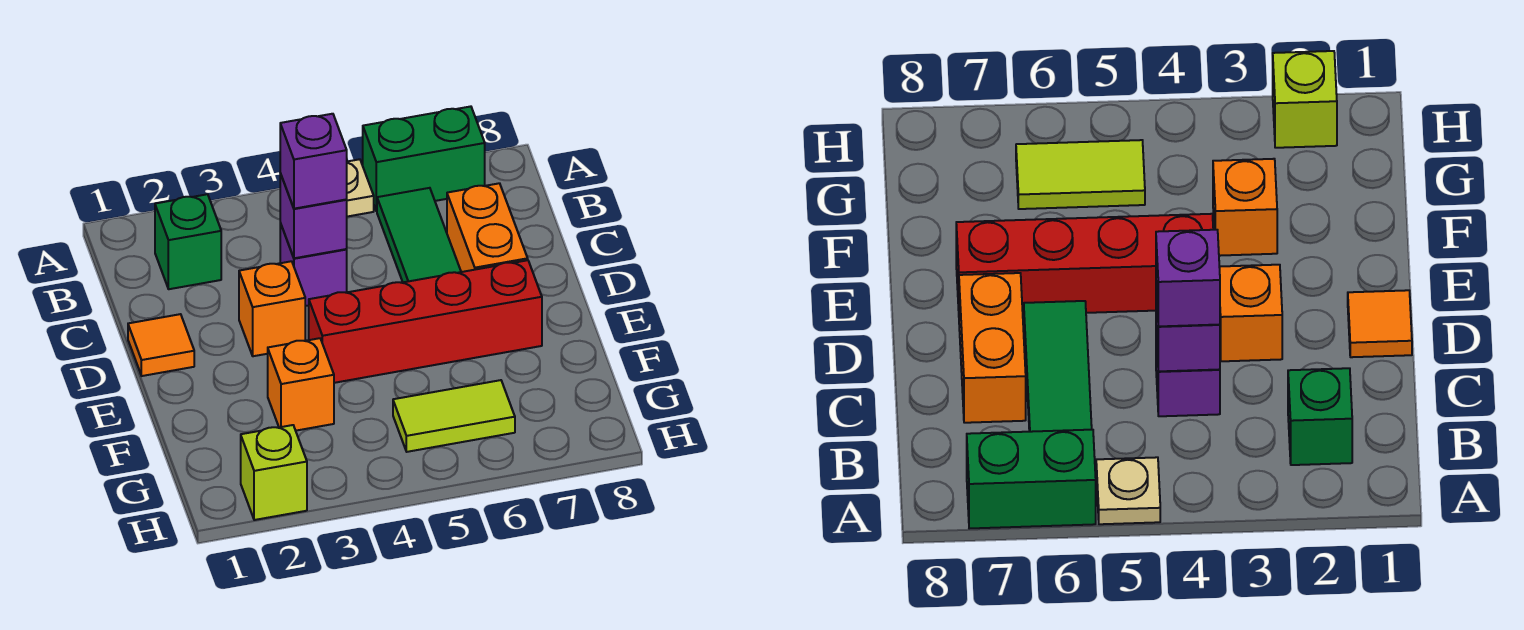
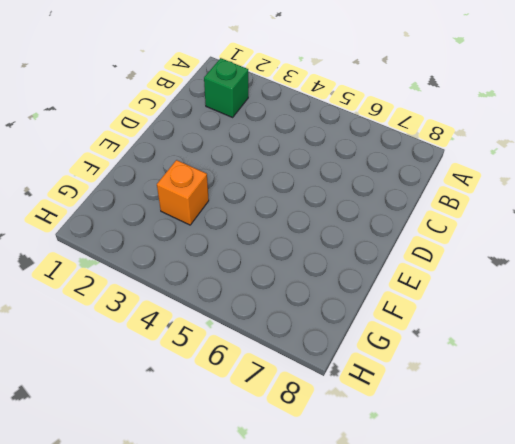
none -> tan 1x1 plate [347,159,374,217]
none -> green 1x2 brick [363,106,485,211]
none -> green 1x3 tile [377,188,461,282]

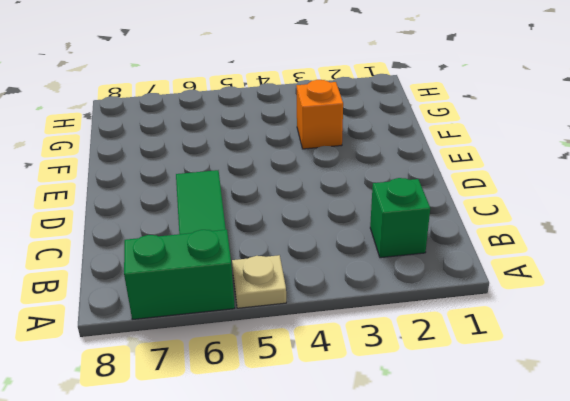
none -> purple 1x1 brick [280,223,347,306]
none -> orange 1x2 brick [447,183,528,272]
none -> orange 1x1 tile [128,314,194,376]

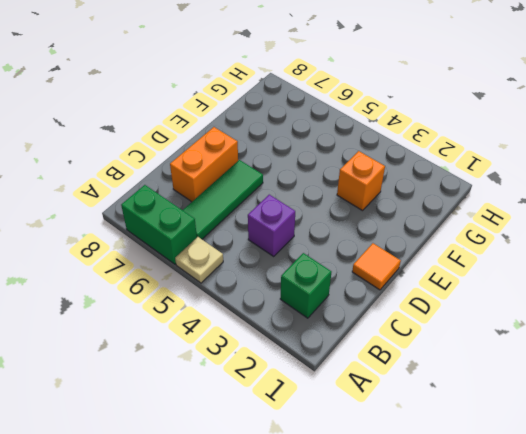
none -> orange 1x1 brick [239,261,305,356]
none -> red 1x4 brick [309,260,542,383]
none -> lime 1x2 tile [393,380,515,452]

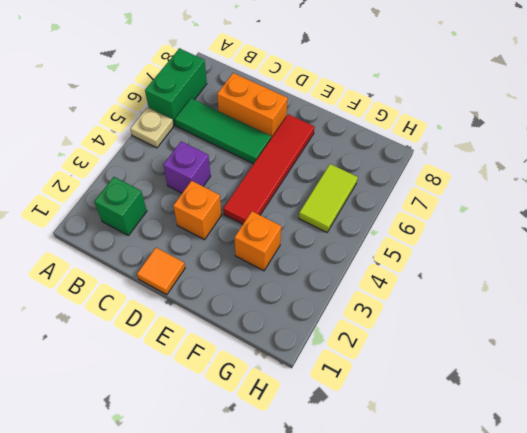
red 1x4 tile [223,114,315,224] -> red 1x4 brick [309,260,542,383]
none -> lime 1x1 brick [241,425,307,520]
none -> purple 1x1 brick [280,174,347,258]
none -> purple 1x1 brick [280,114,347,209]

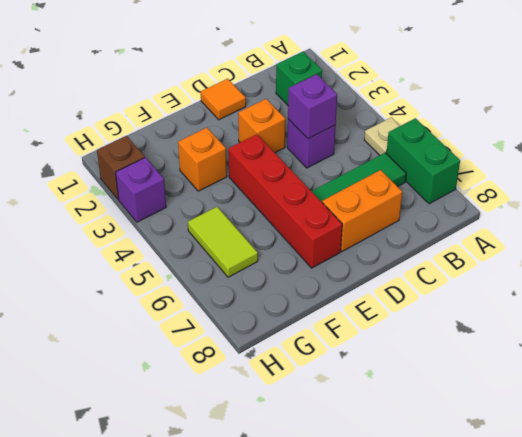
brown 1x1 brick [97,136,145,200] -> lime 1x1 brick [241,425,307,520]
purple 1x1 brick [116,158,166,222] -> purple 1x1 brick moved to [280,114,347,209]

